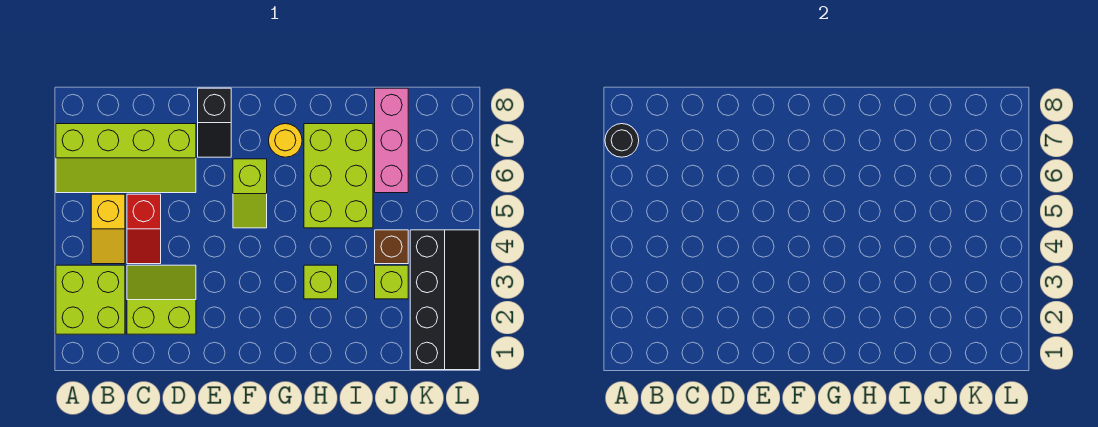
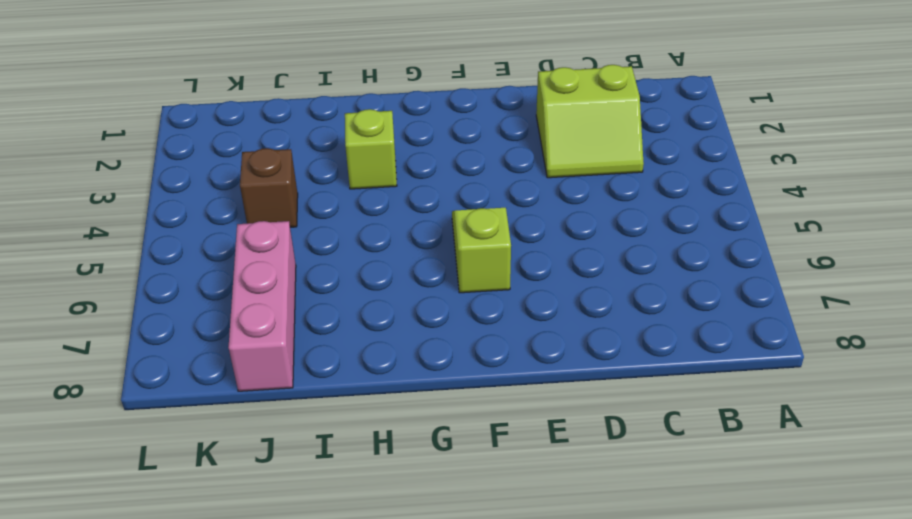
none -> lime 2x2 brick [56,265,125,334]
none -> lime 2x4 slope [56,124,196,193]
none -> yellow 1x2 slope [91,194,125,264]

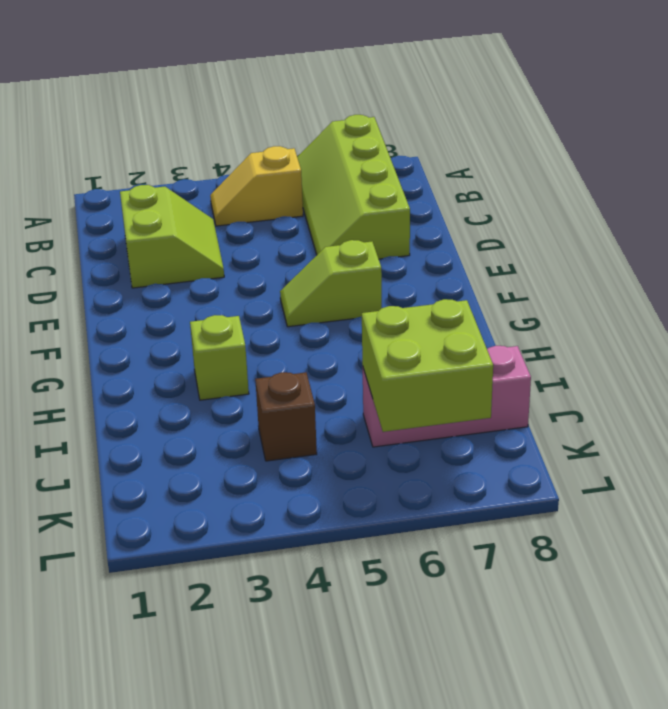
lime 2x2 brick [362,299,493,432] -> lime 2x2 brick moved to [56,265,125,334]
none -> red 1x2 slope [127,194,161,264]
none -> black 1x2 slope [198,88,231,157]
none -> yellow 1x1 round brick [269,124,302,157]

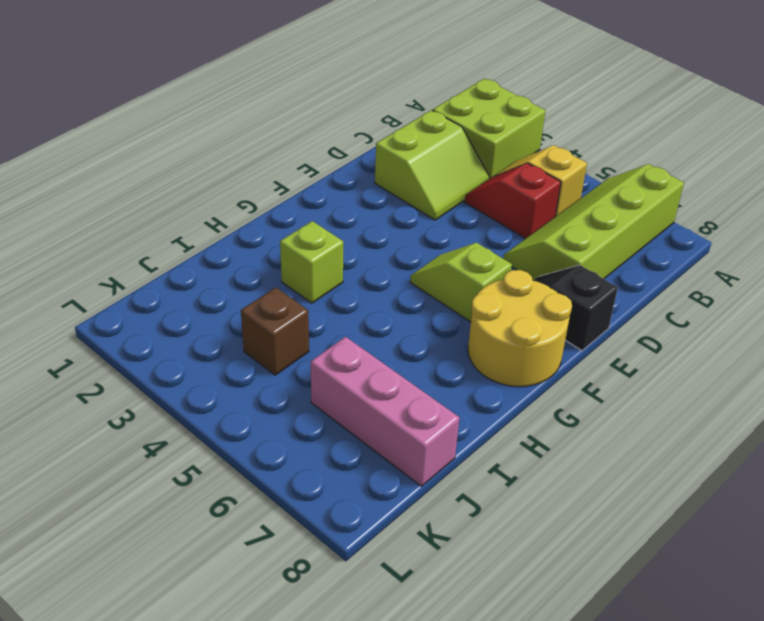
yellow 2x2 round brick [468,270,572,387] -> yellow 1x1 round brick [269,124,302,157]
none -> lime 2x3 brick [304,124,373,228]
none -> lime 1x1 brick [375,265,408,299]
none -> black 2x4 slope [410,230,479,370]

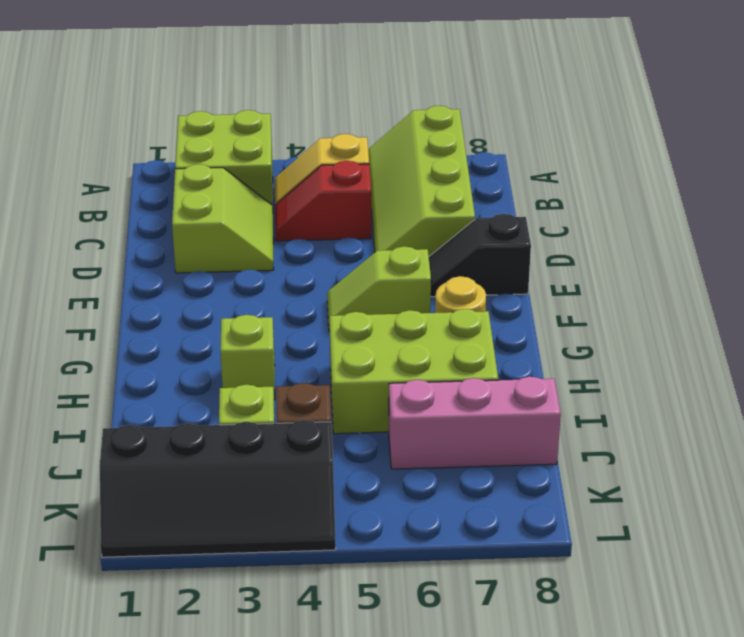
none -> black 1x1 round brick [605,124,639,157]

